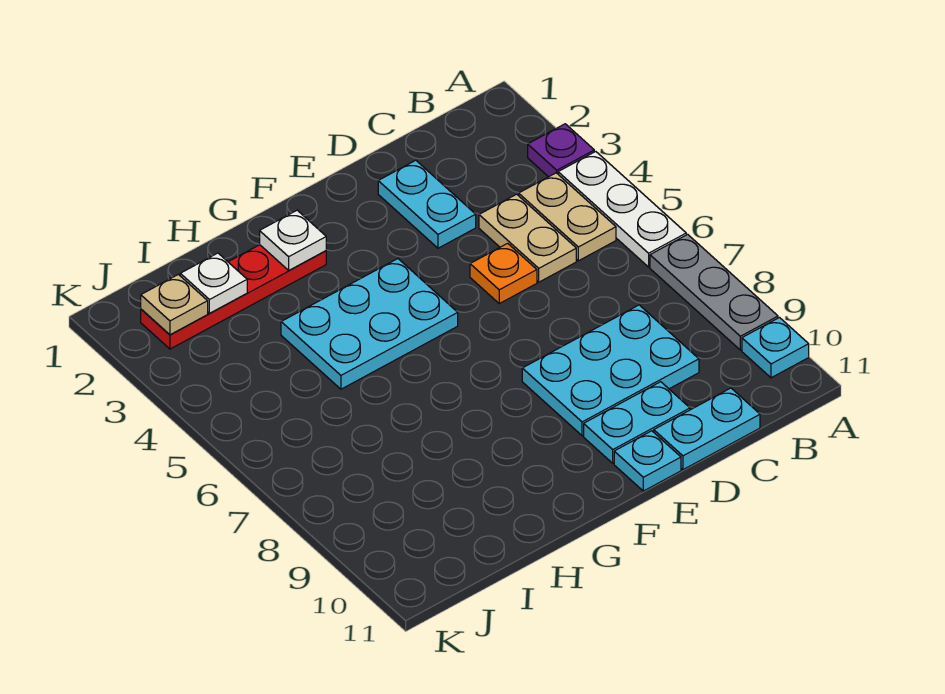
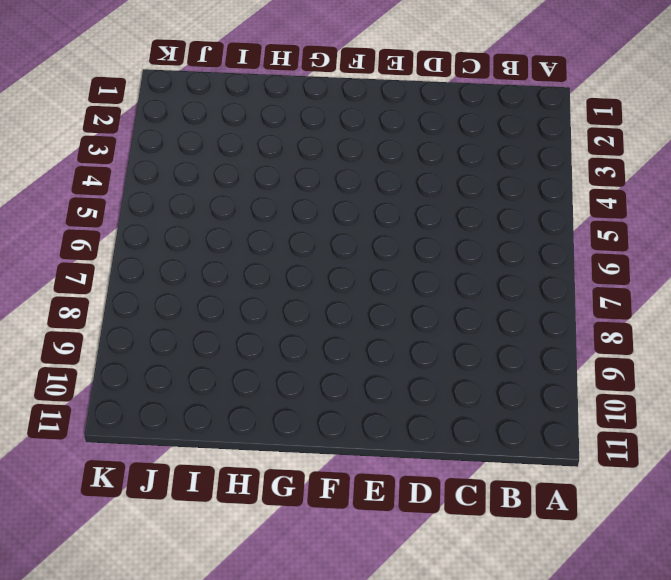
none -> purple 1x1 plate [528,124,594,177]
none -> white 1x3 plate [558,152,686,267]
none -> grey 1x3 plate [650,234,778,350]

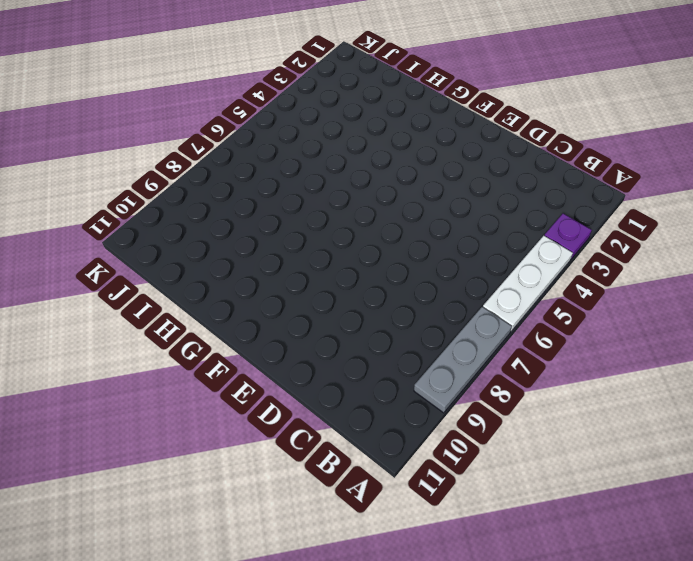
none -> cyan 1x1 plate [742,318,809,378]
none -> tan 1x2 plate [519,173,616,261]
none -> tan 1x2 plate [479,194,576,282]

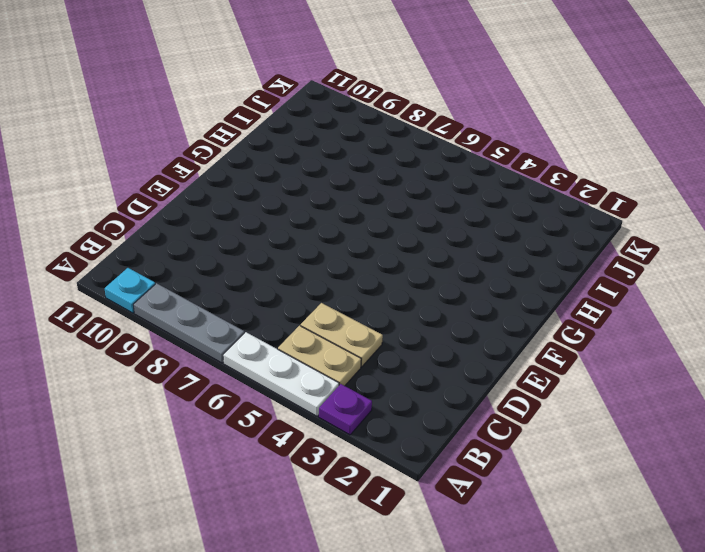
none -> cyan 2x3 plate [522,305,699,436]
none -> cyan 1x2 plate [654,388,760,470]
none -> cyan 1x2 plate [378,160,476,248]

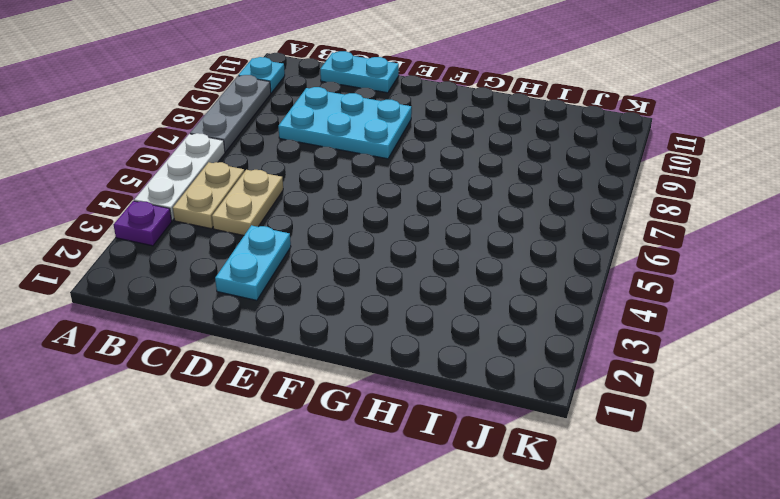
none -> orange 1x1 plate [470,243,537,303]
none -> cyan 1x2 plate [584,382,690,463]
none -> cyan 1x1 plate [614,431,681,491]

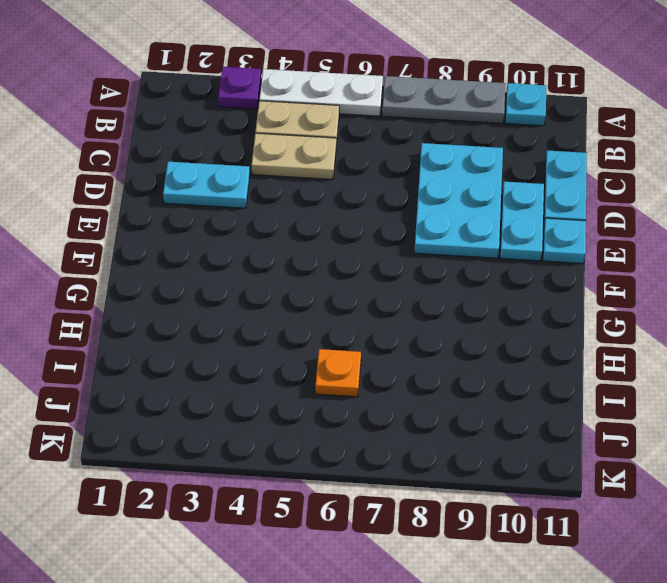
orange 1x1 plate [315,349,361,397] -> orange 1x1 plate moved to [470,243,537,303]
none -> cyan 2x3 plate [281,259,458,389]
none -> red 1x4 plate [141,245,326,349]
none -> white 1x1 plate [260,210,326,270]

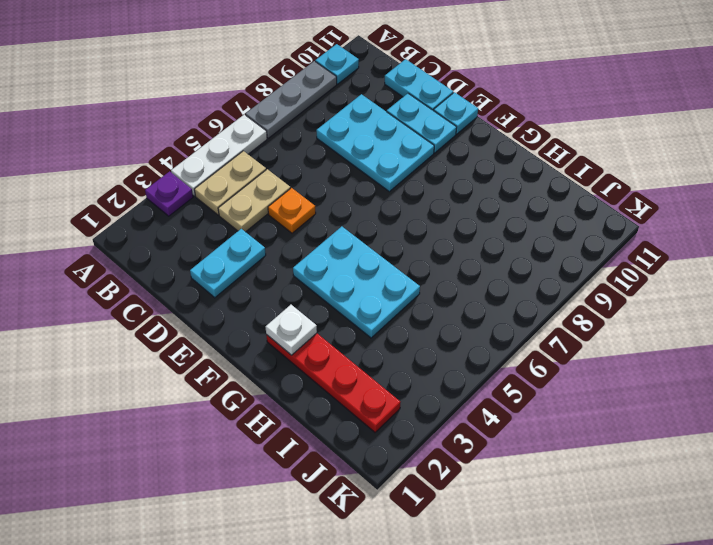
none -> white 1x1 plate [180,253,247,313]
none -> tan 1x1 plate [141,275,208,335]

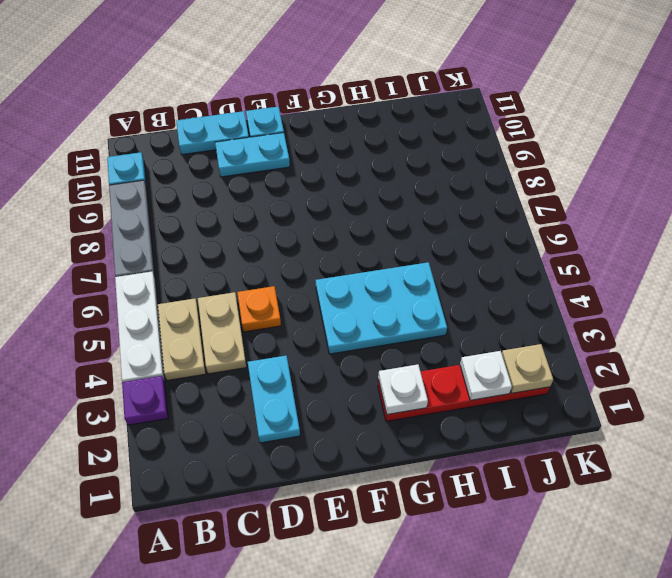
none -> cyan 2x3 plate [522,305,699,436]

